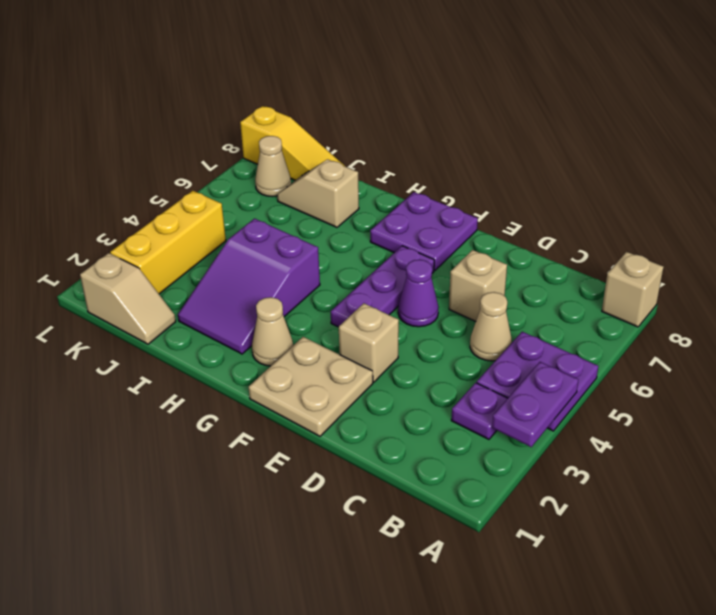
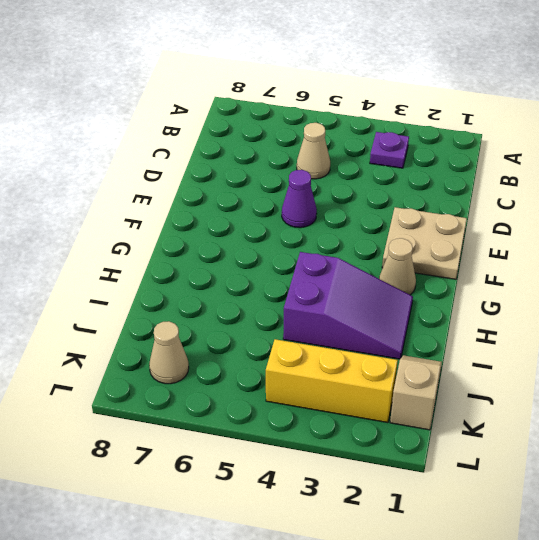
none -> purple 2x2 plate [477,332,598,431]
none -> tan 1x1 brick [602,252,664,327]
none -> tan 1x1 brick [449,250,507,321]

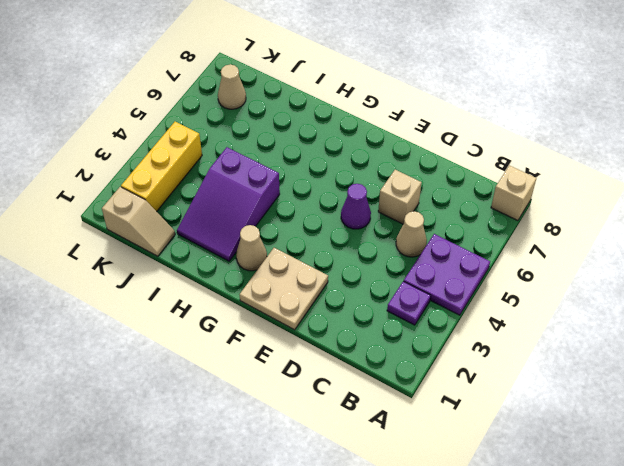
none -> tan 1x1 brick [339,303,399,382]
none -> purple 1x3 plate [331,246,434,327]
none -> purple 2x2 plate [370,192,478,271]

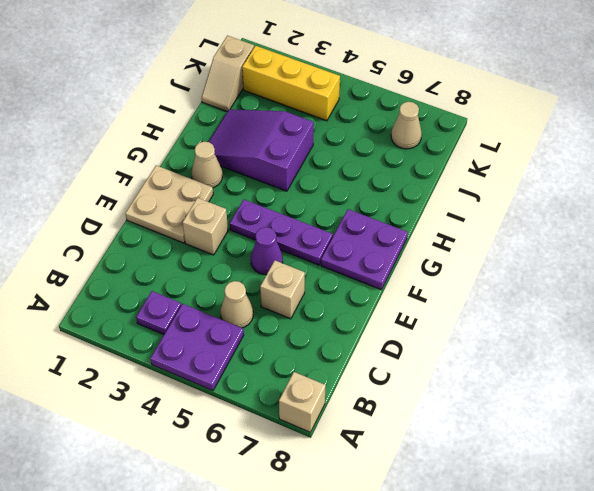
none -> tan 1x2 slope [277,159,359,227]
none -> yellow 1x3 slope [240,106,344,180]
none -> purple 1x2 plate [492,362,579,447]

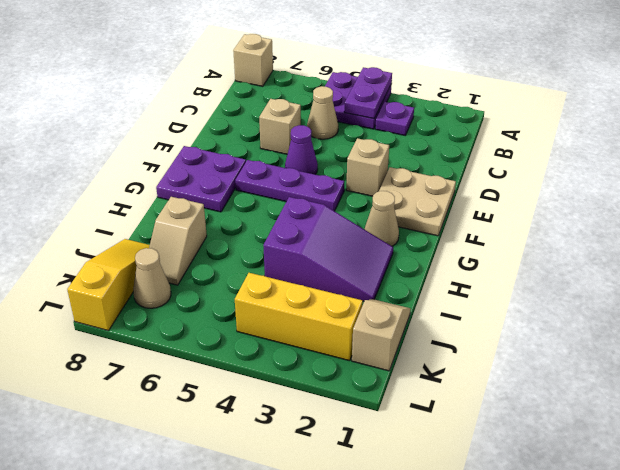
purple 1x2 plate [344,67,392,119] -> purple 1x2 plate turned to [492,362,579,447]

